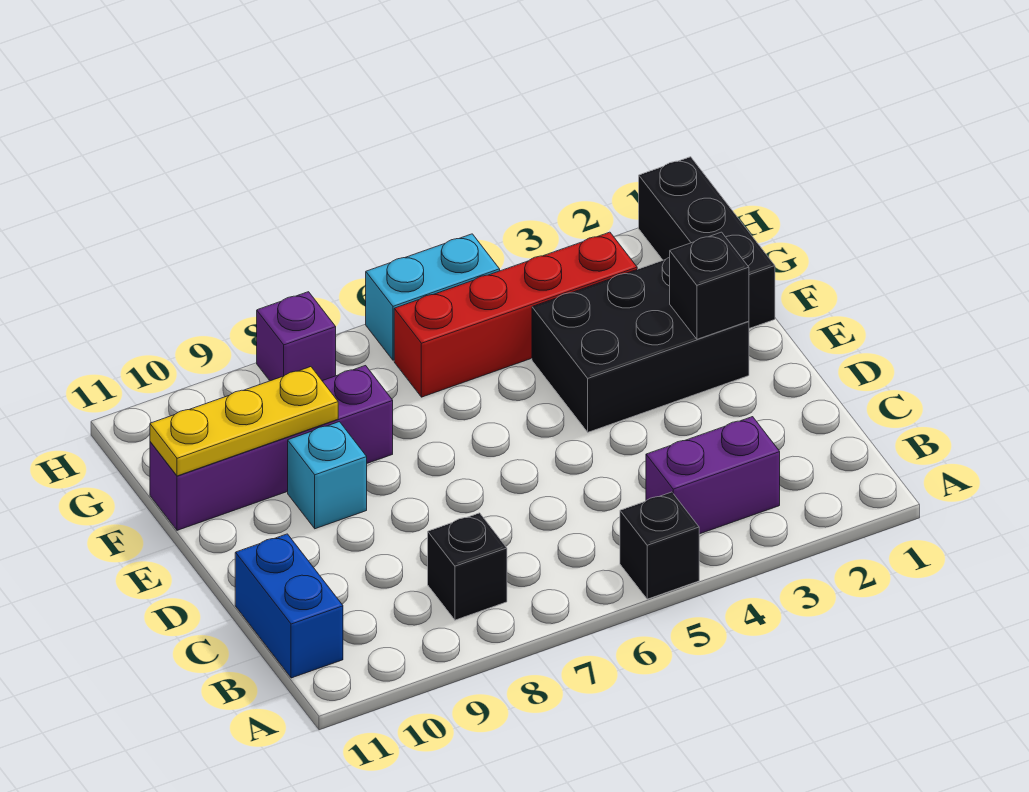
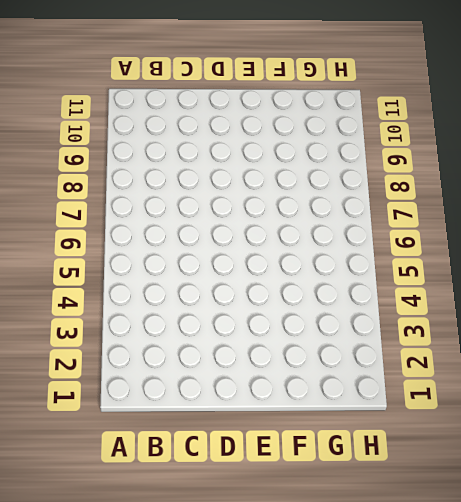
none -> black 1x1 brick [620,492,699,599]
none -> purple 1x2 brick [646,417,780,534]
none -> black 1x1 brick [428,513,507,620]

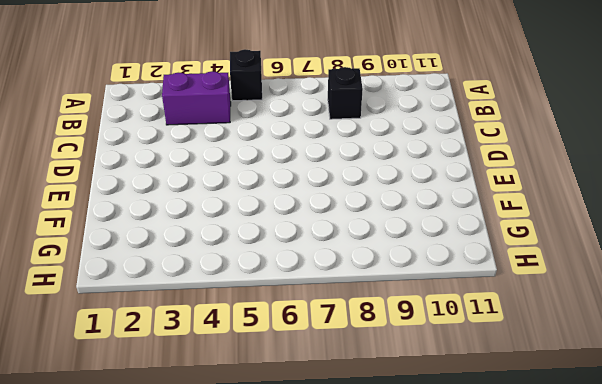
none -> blue 1x2 brick [235,534,343,678]
none -> black 2x3 brick [532,257,749,432]
none -> cyan 1x1 brick [288,422,367,529]

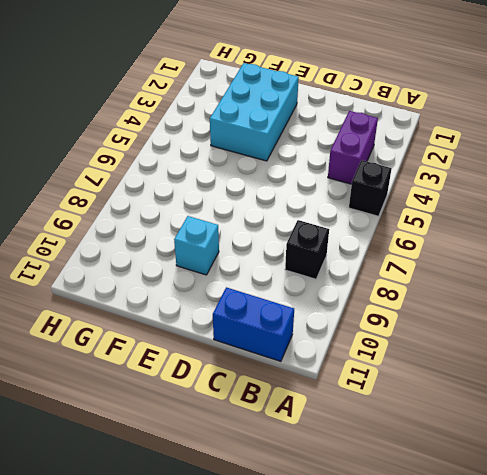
cyan 2x3 brick [210,63,299,161] -> black 2x3 brick [532,257,749,432]
none -> black 1x3 brick [639,157,775,328]
none -> purple 1x4 brick [150,366,393,530]
none -> red 1x4 brick [394,232,637,397]

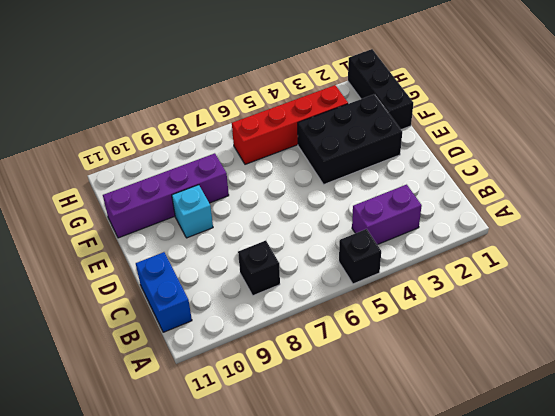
none -> cyan 1x2 brick [366,234,500,360]
none -> purple 1x1 brick [257,292,336,381]
none -> black 1x1 brick [670,232,749,339]

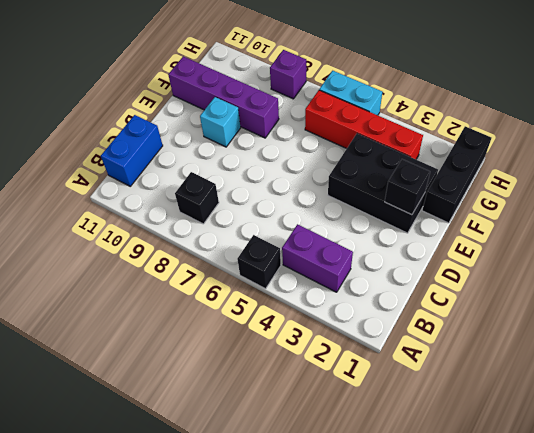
none -> yellow 1x3 plate [150,367,338,476]

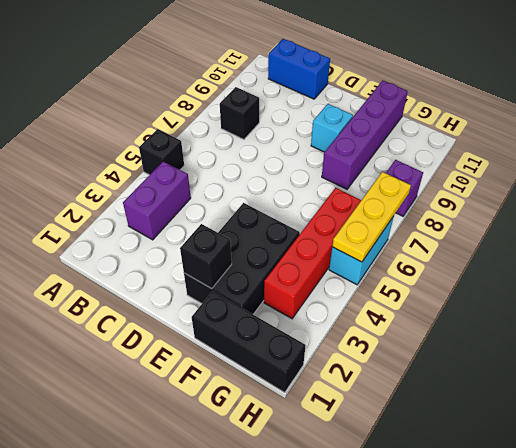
yellow 1x3 plate [332,172,411,262] -> yellow 1x3 plate moved to [150,367,338,476]

